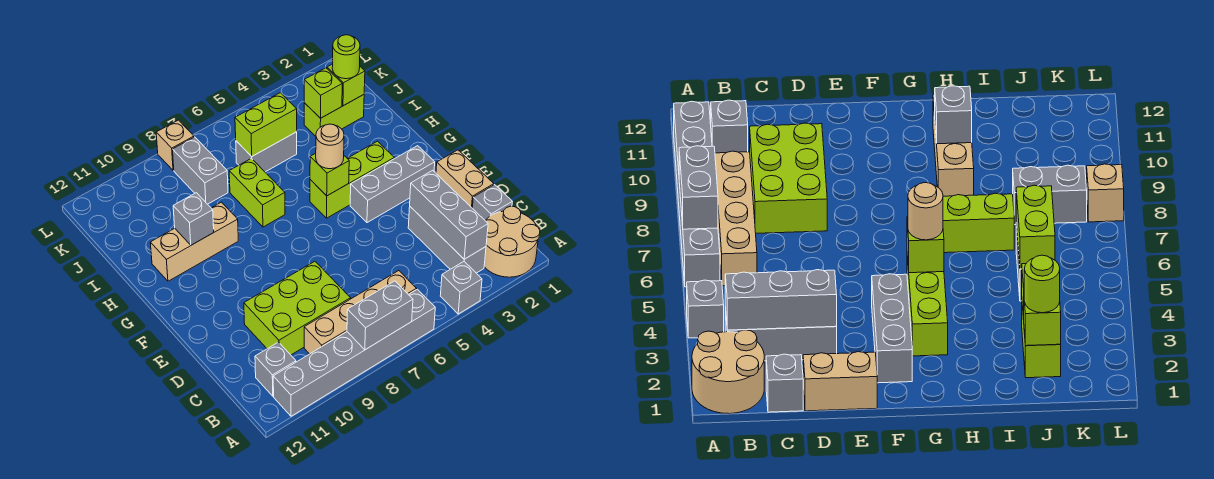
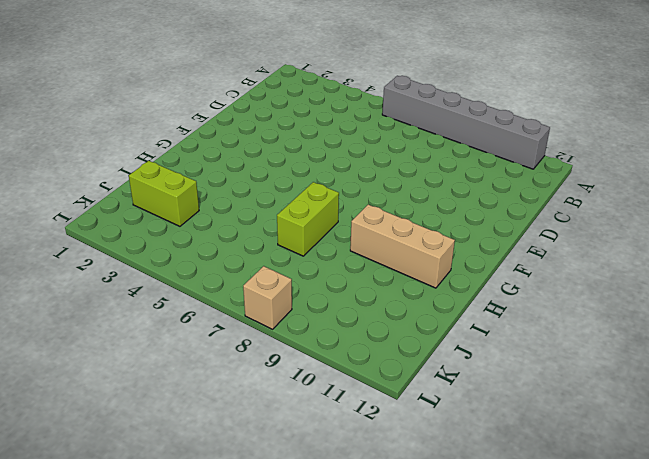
none -> tan 2x2 round brick [484,206,540,277]
none -> grey 1x1 brick [440,262,482,314]
none -> grey 1x3 brick [408,207,486,273]

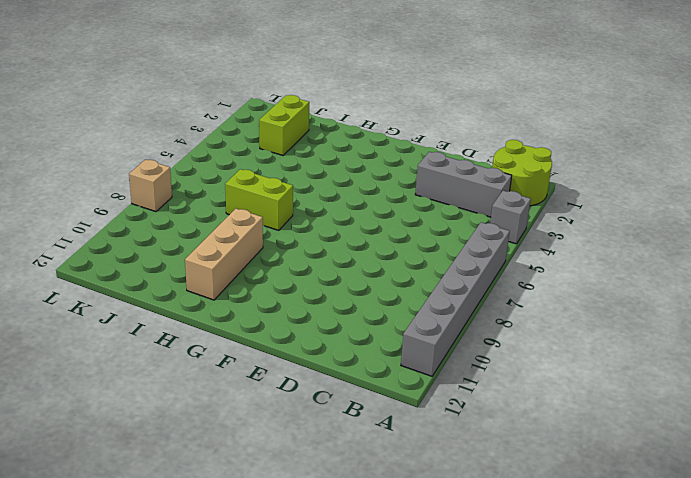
lime 2x2 round brick [492,140,552,206] -> tan 2x2 round brick [484,206,540,277]
none -> tan 1x4 brick [304,271,417,354]
none -> grey 1x1 brick [255,342,296,396]
none -> grey 1x1 brick [472,185,512,220]

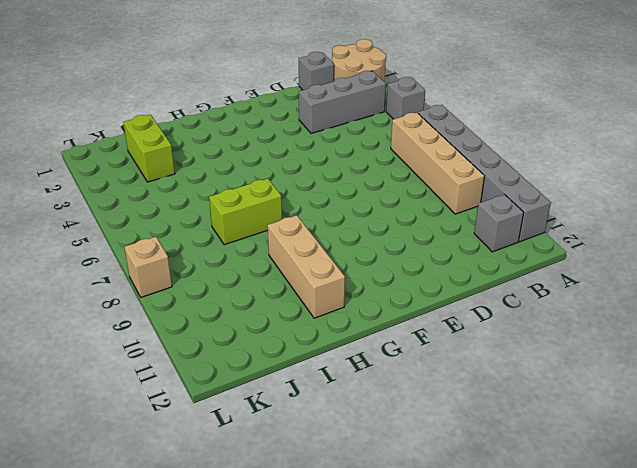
none -> lime 2x3 brick [244,261,351,355]
none -> tan 1x2 brick [436,150,494,208]
none -> grey 1x3 brick [350,146,435,223]

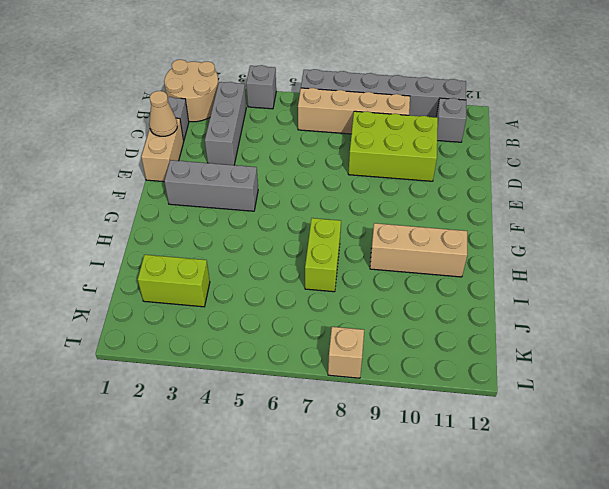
tan 1x1 cone [149,91,177,136] -> none
none -> lime 1x3 brick [310,141,394,218]
none -> grey 1x2 brick [236,132,297,172]
none -> grey 1x2 brick [173,137,228,204]

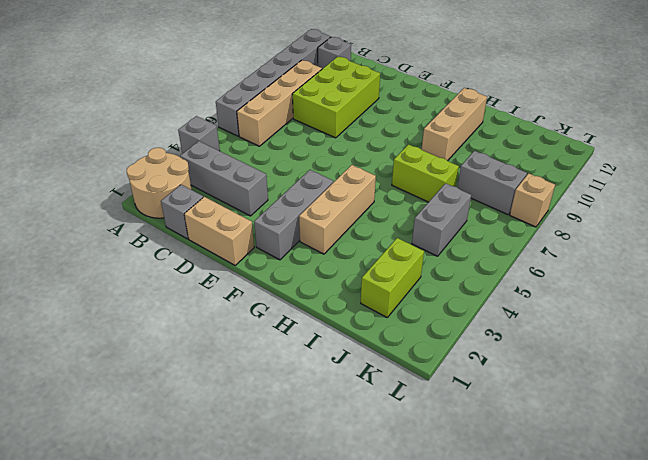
tan 1x3 brick [299,165,376,254] -> lime 1x3 brick [310,141,394,218]
none -> grey 1x2 brick [347,281,413,350]
none -> grey 1x3 brick [410,170,488,259]
none -> lime 1x1 brick [310,153,349,196]

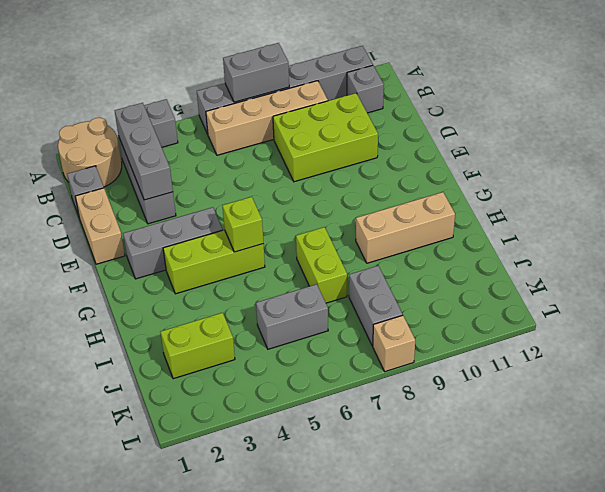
none -> grey 1x1 brick [173,193,214,245]
none -> lime 1x1 brick [327,64,365,106]
none -> lime 1x1 brick [304,68,342,118]

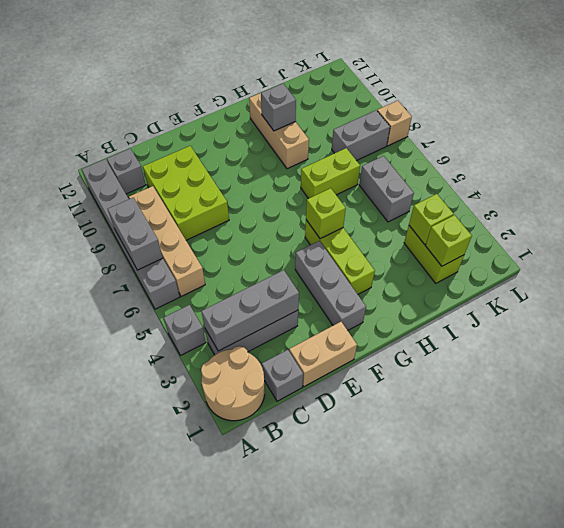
none -> lime 1x2 brick [235,93,297,156]
none -> tan 1x1 round brick [316,124,344,169]
none -> lime 1x1 round brick [332,35,360,79]

